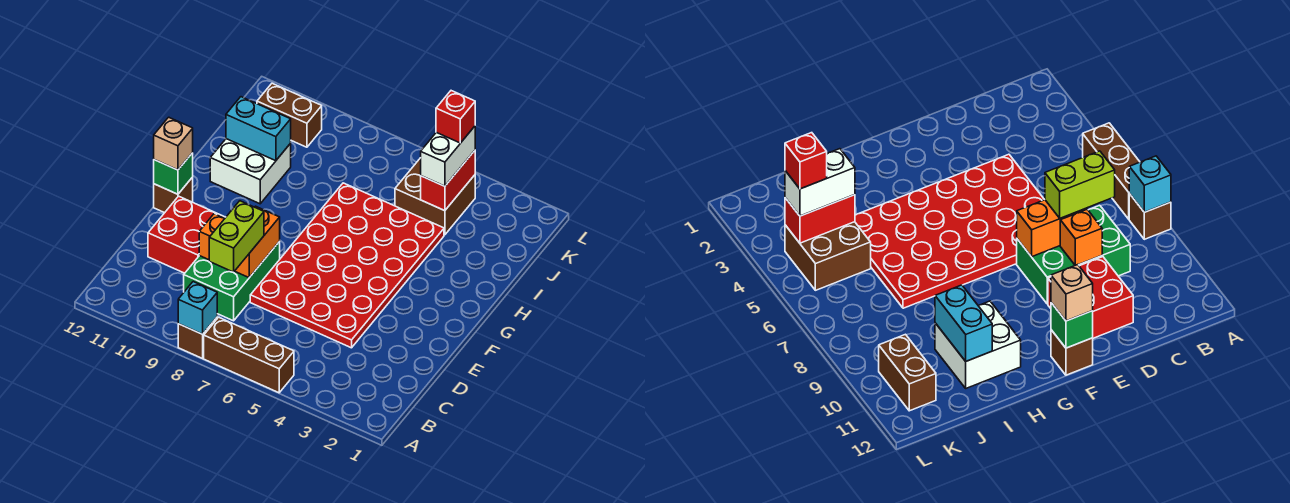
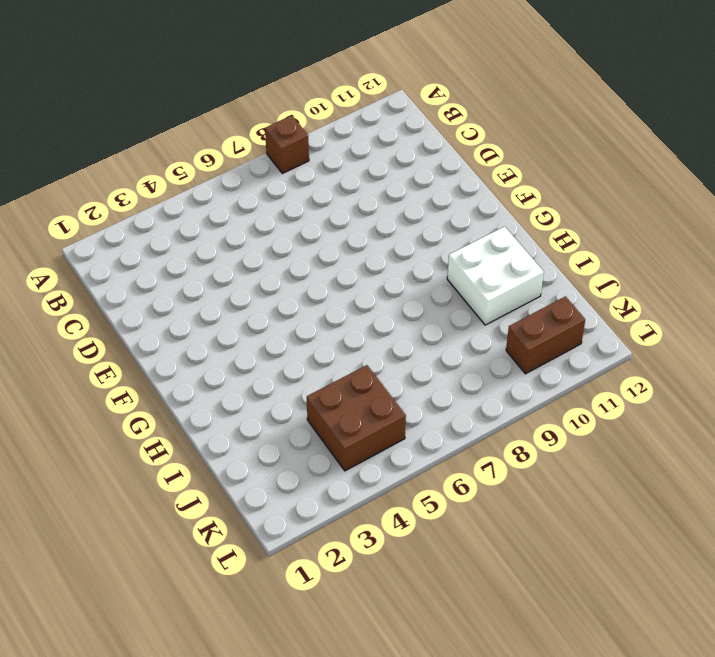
none -> brown 1x3 brick [204,317,294,393]
none -> green 2x3 brick [184,242,280,321]
none -> red 4x6 plate [250,183,444,348]

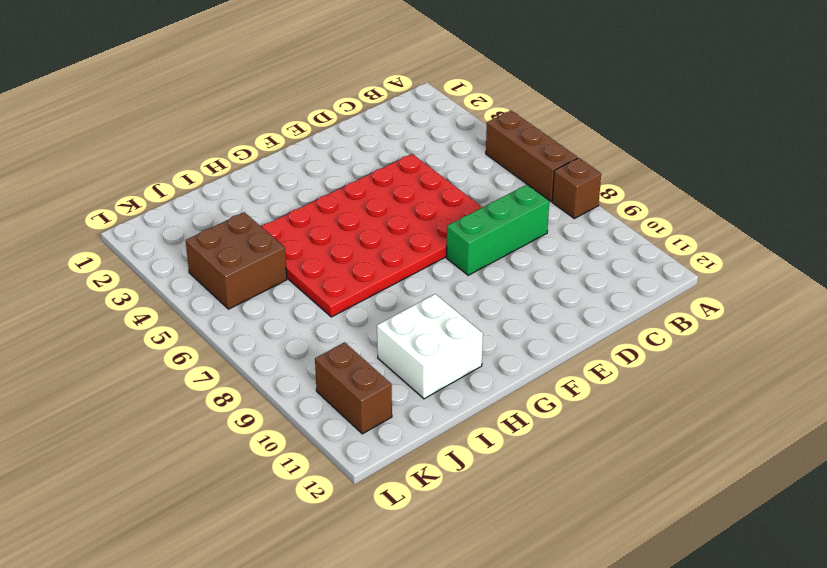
green 1x3 brick [446,185,549,275] -> green 2x3 brick [184,242,280,321]
none -> red 2x2 brick [148,196,226,273]
none -> brown 1x1 brick [154,177,193,213]
none -> cyan 1x1 brick [178,282,217,334]

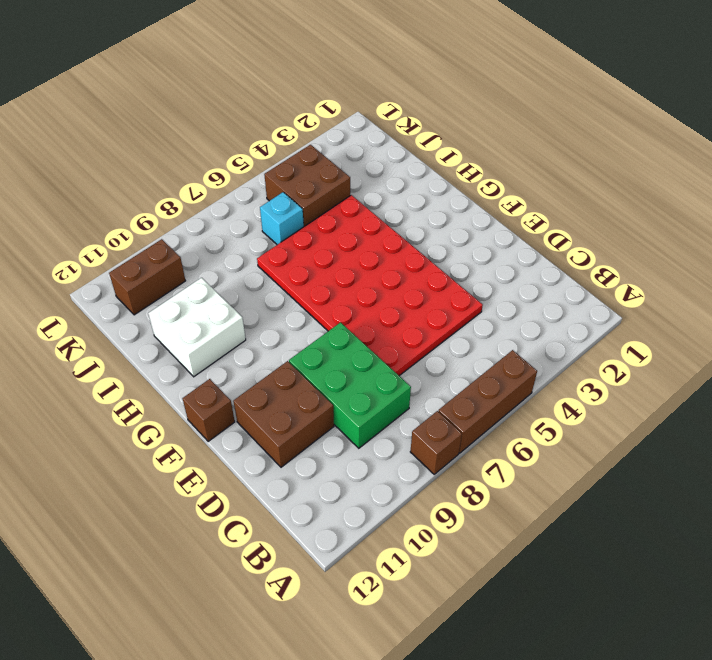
brown 2x2 brick [233,361,334,467] -> red 2x2 brick [148,196,226,273]
cyan 1x1 brick [260,192,304,245] -> cyan 1x1 brick moved to [178,282,217,334]
none -> orange 1x2 brick [235,206,280,278]
none -> orange 1x1 brick [199,214,225,260]
none -> green 1x1 brick [154,153,193,194]

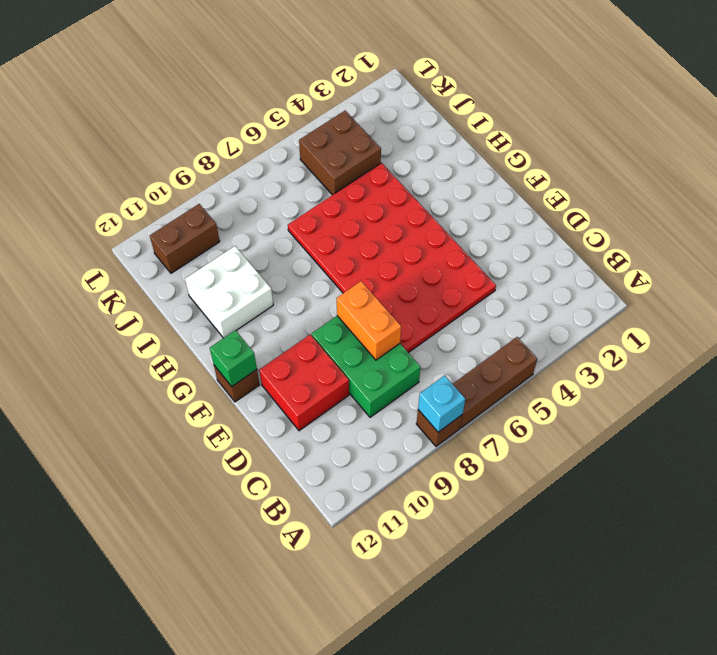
none -> orange 1x1 brick [199,214,225,260]
none -> cyan 1x2 brick [226,97,291,161]
none -> red 1x2 brick [421,151,475,211]

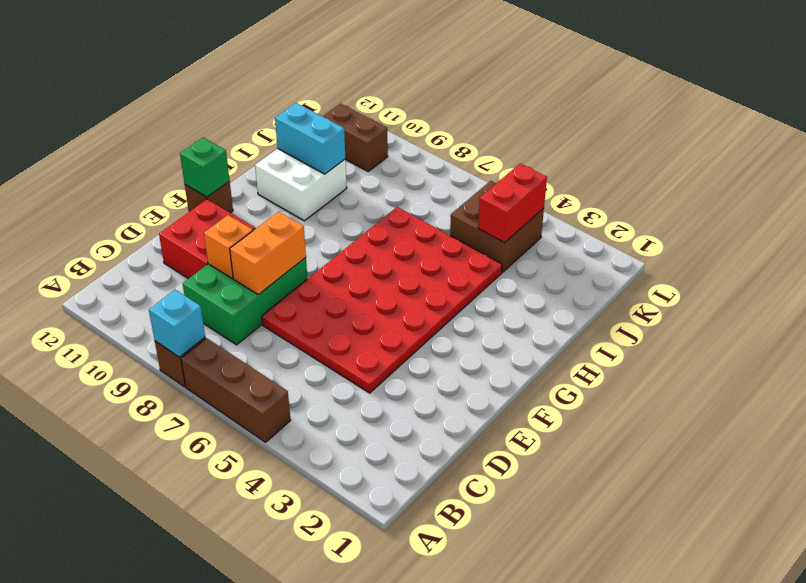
none -> lime 1x2 brick [209,201,264,272]
none -> tan 1x1 brick [154,117,193,170]
none -> white 1x2 brick [421,126,475,186]

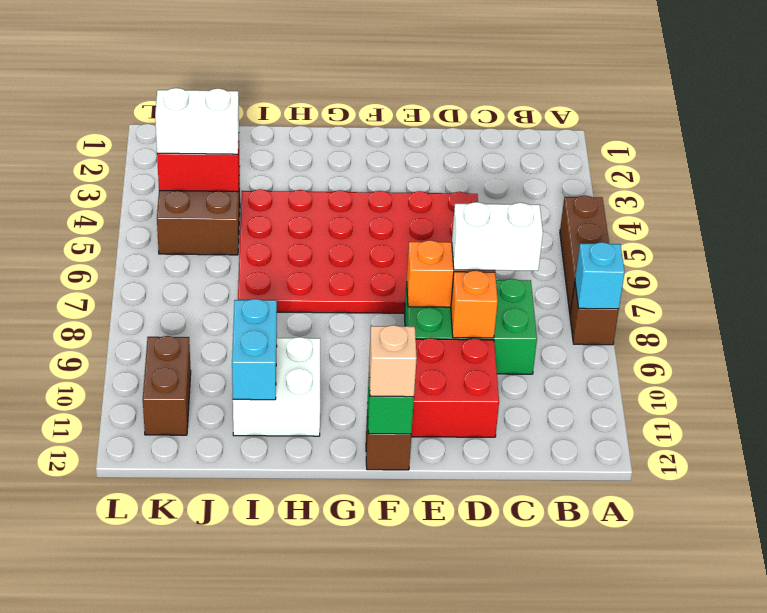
white 1x2 brick [452,202,543,271] -> lime 1x2 brick [209,201,264,272]
none -> red 1x1 brick [436,91,475,143]

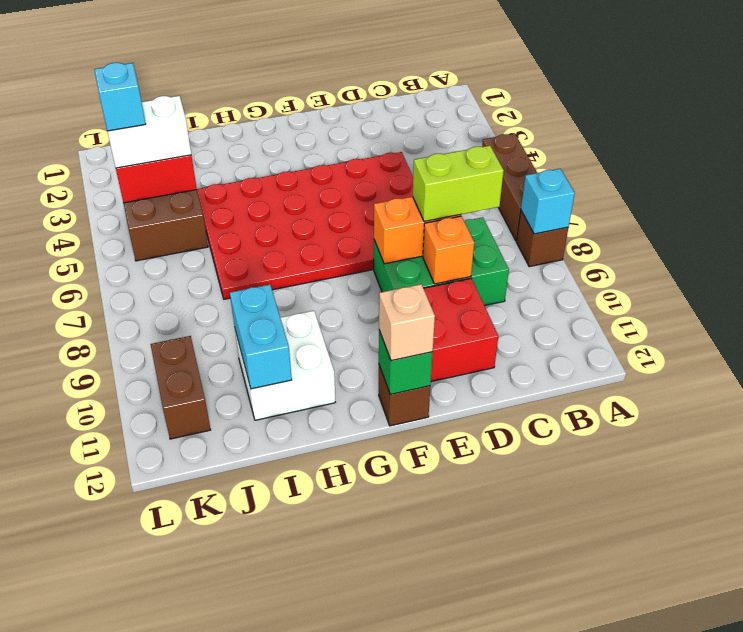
cyan 1x1 brick [94,63,146,131] -> red 1x1 brick [436,91,475,143]

